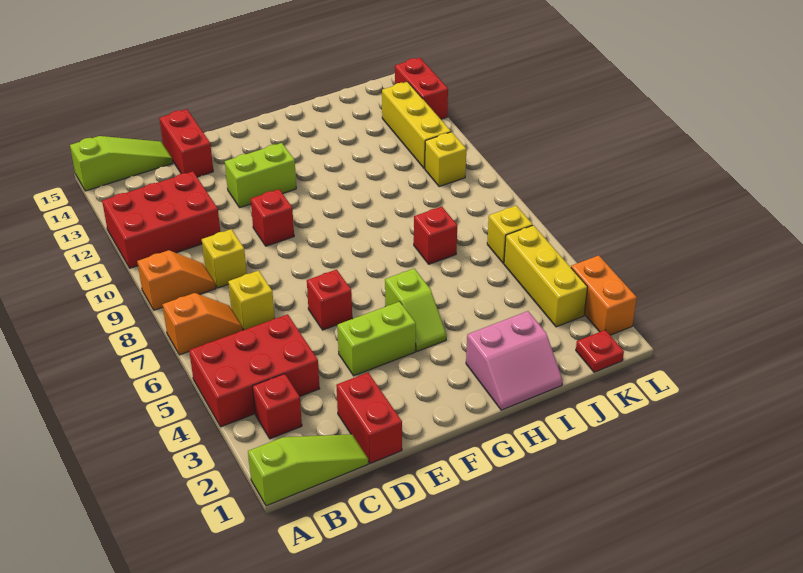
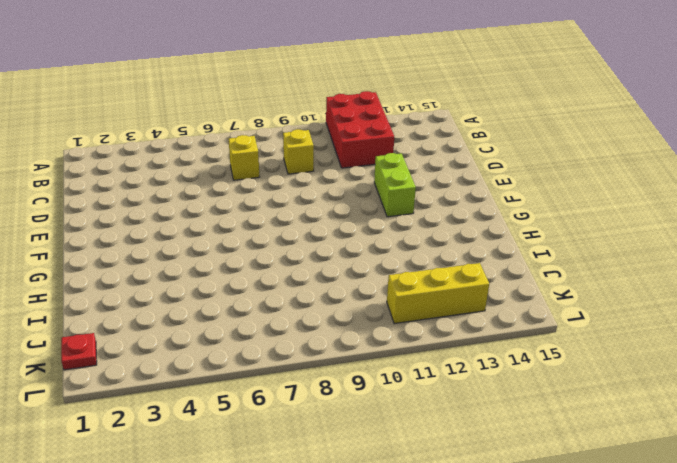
none -> lime 1x3 slope [248,434,368,506]
none -> red 2x3 brick [189,314,320,427]
none -> orange 1x2 slope [162,293,243,355]

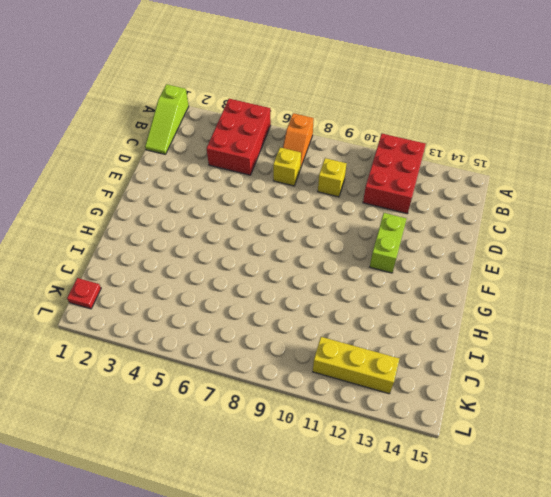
none -> orange 1x2 slope [137,250,216,310]
none -> lime 1x3 slope [70,136,173,191]
none -> red 1x1 brick [252,374,302,439]

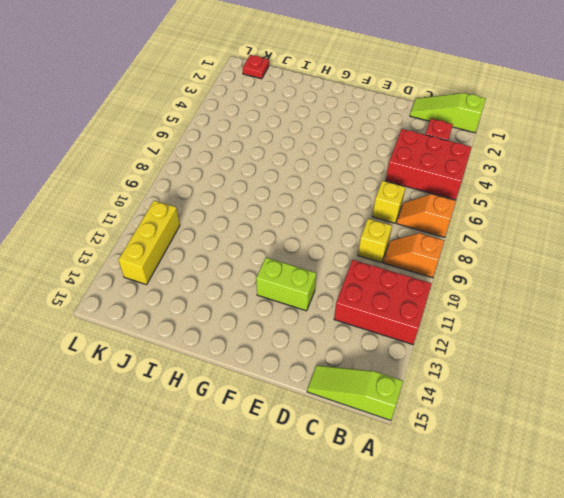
none -> red 1x2 brick [336,373,402,463]
none -> red 1x2 brick [159,109,213,177]
none -> lime 1x2 brick [337,302,416,376]

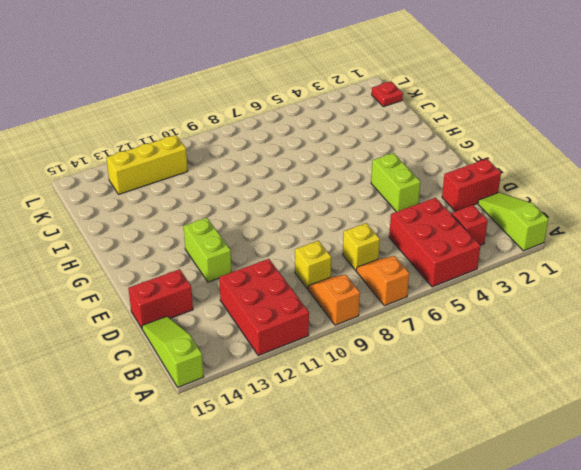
none -> red 1x1 brick [307,270,352,330]
none -> red 1x1 brick [251,189,294,246]
none -> lime 1x2 slope [385,268,447,351]

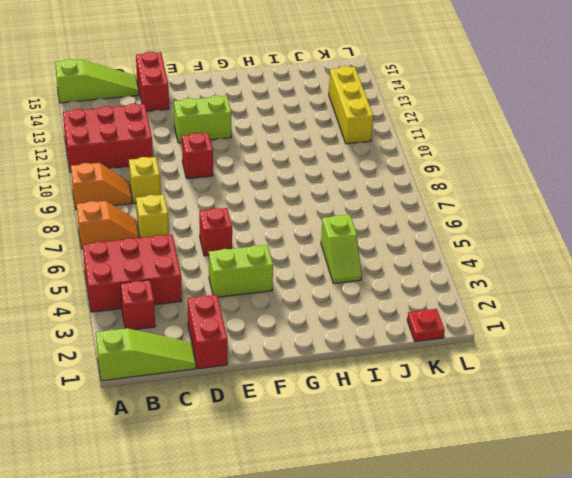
lime 1x2 slope [321,215,362,284] -> lime 1x2 slope moved to [385,268,447,351]
none -> pink 2x2 slope [466,311,563,410]
none -> red 1x1 brick [414,207,457,264]
none -> yellow 1x3 brick [504,225,588,327]

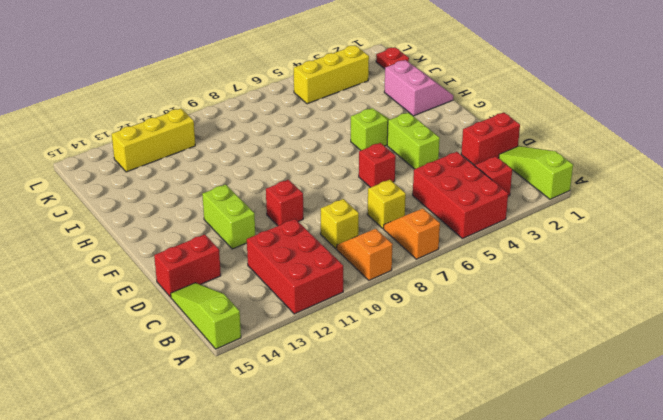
none -> red 1x1 brick [414,207,457,264]
none -> yellow 1x1 brick [487,206,533,263]
none -> yellow 1x1 brick [425,132,466,187]

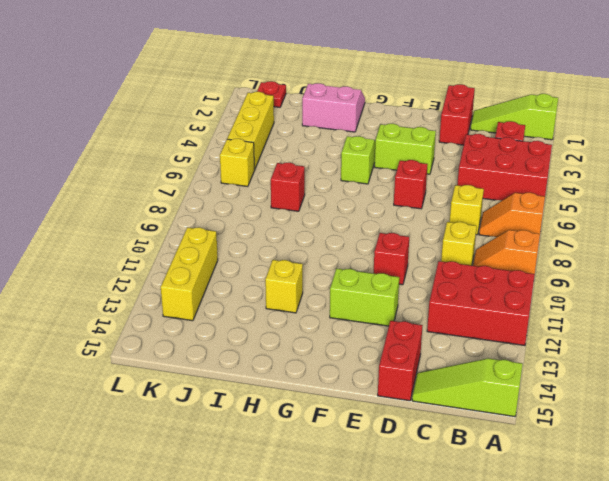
yellow 1x1 brick [265,260,303,313] -> yellow 1x1 brick moved to [425,132,466,187]
none -> orange 1x2 brick [571,255,637,335]
none -> red 1x2 brick [395,58,448,119]

